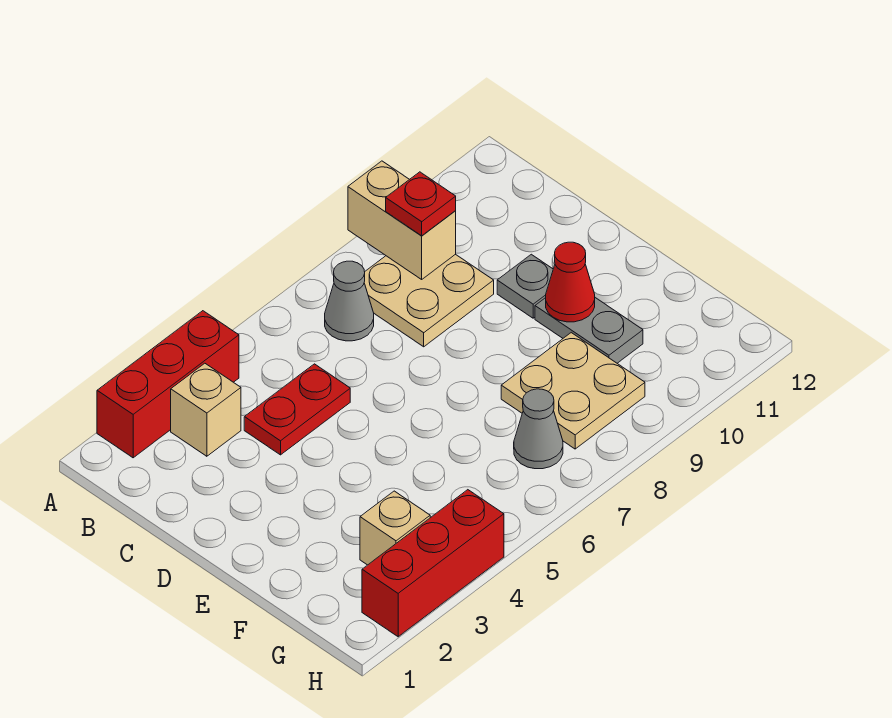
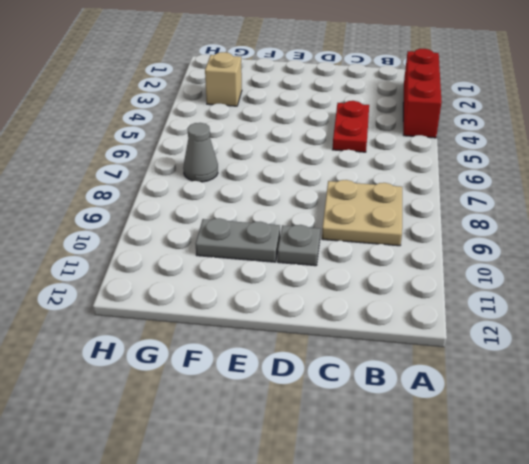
none -> tan 1x1 brick [171,363,241,456]
none -> grey 1x1 cone [325,261,374,341]
none -> tan 2x2 plate [501,333,645,449]

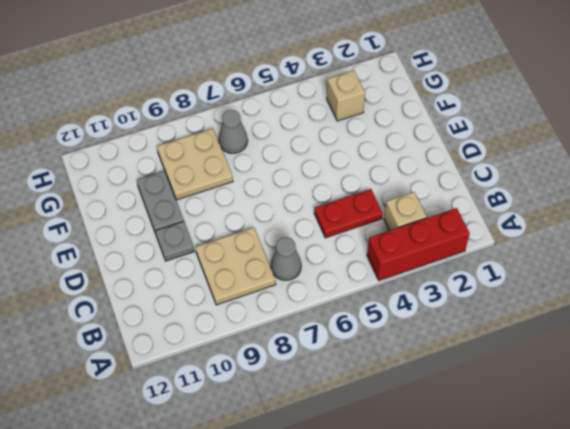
none -> red 1x3 brick [362,490,504,637]
none -> tan 1x2 brick [348,161,456,279]
none -> red 1x1 cone [546,242,595,322]

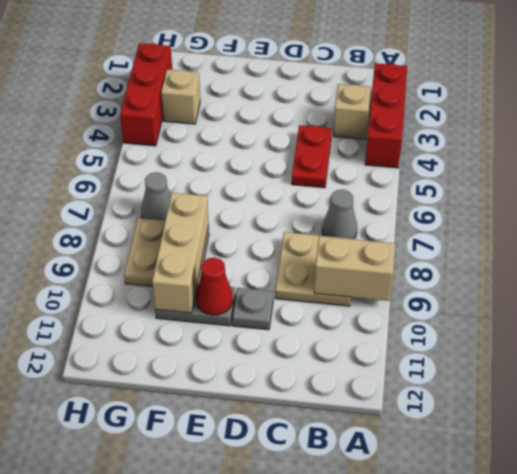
tan 1x3 brick [152,193,209,313] -> none
none -> red 1x1 plate [386,172,456,236]

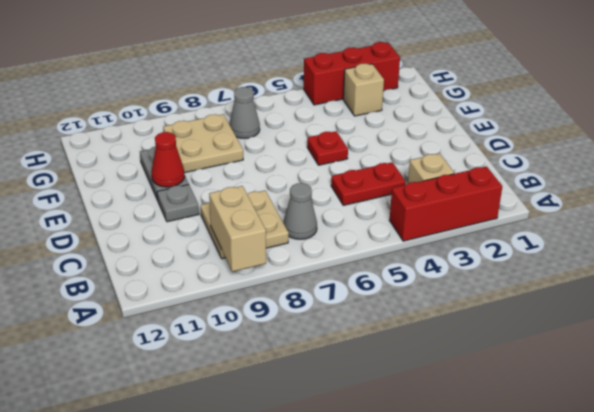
red 1x1 plate [307,131,348,165] -> red 1x1 plate moved to [386,172,456,236]

